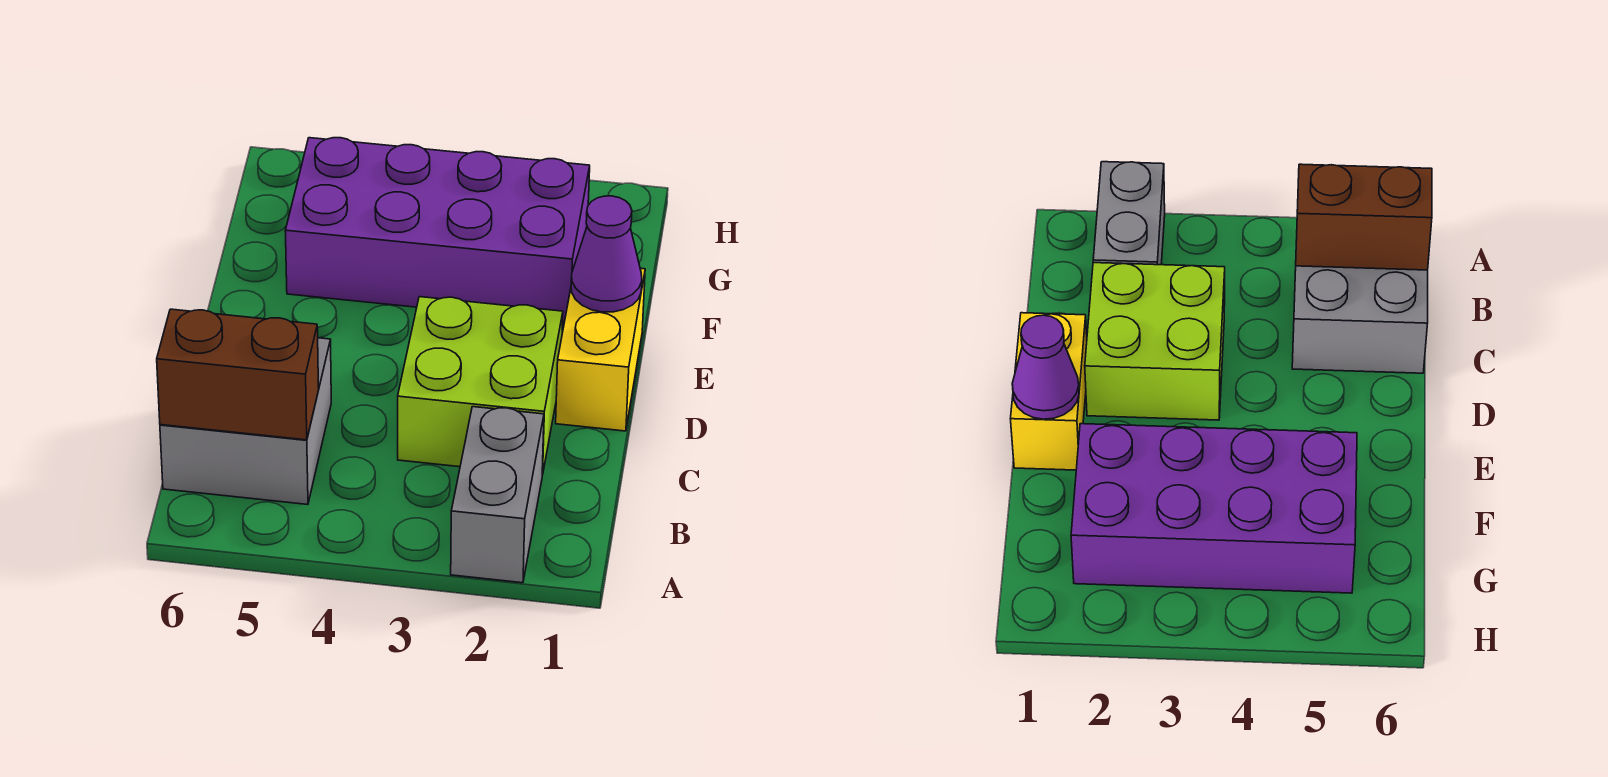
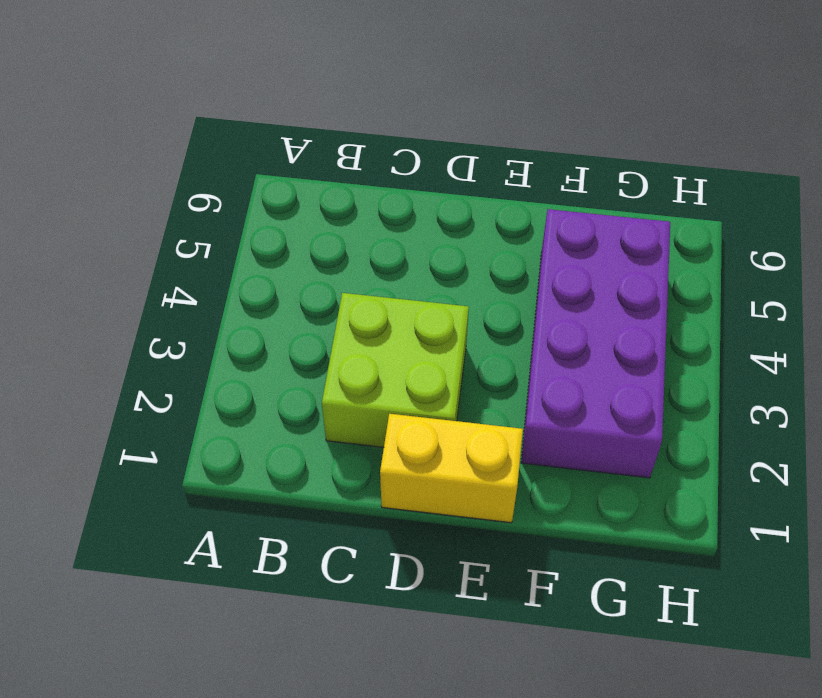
none -> grey 1x2 brick [451,407,544,583]
none -> grey 2x2 brick [160,338,331,505]

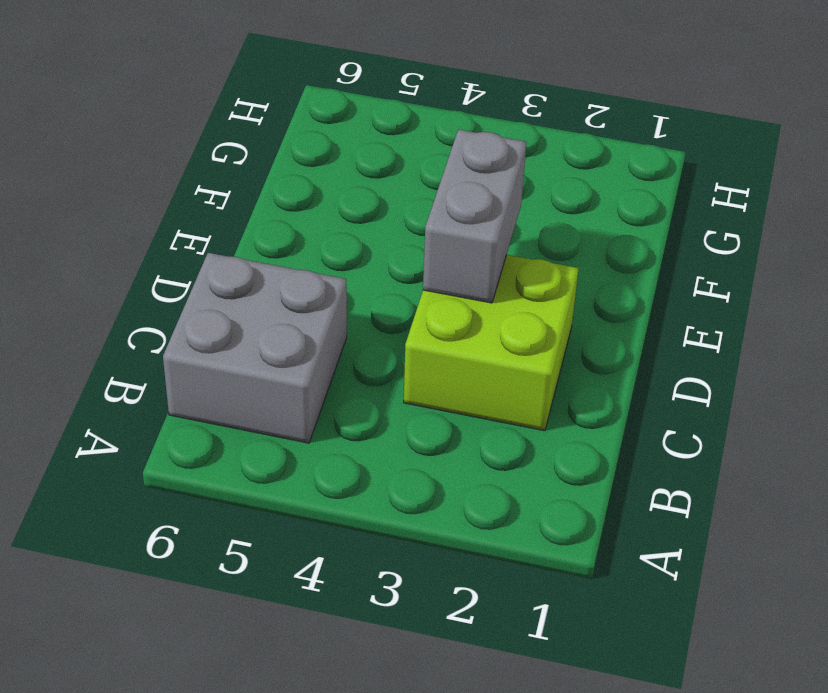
grey 1x2 brick [423,129,527,303] -> grey 1x2 brick moved to [451,407,544,583]
none -> yellow 1x2 brick [556,268,645,431]
none -> purple 2x4 brick [285,138,590,322]

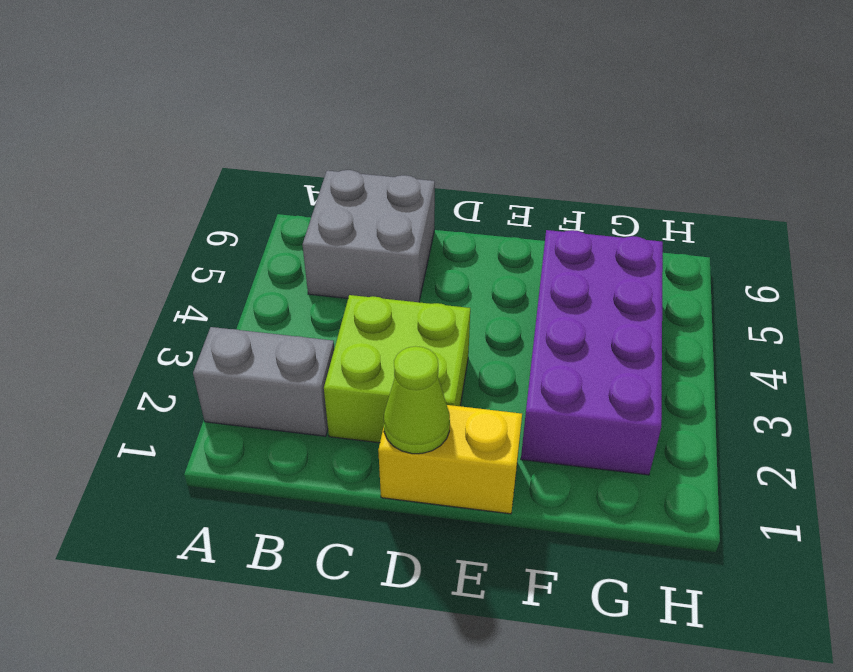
lime 1x1 cone [384,346,450,454] -> none
none -> brown 1x2 brick [157,309,319,440]
none -> purple 1x1 cone [571,196,642,312]

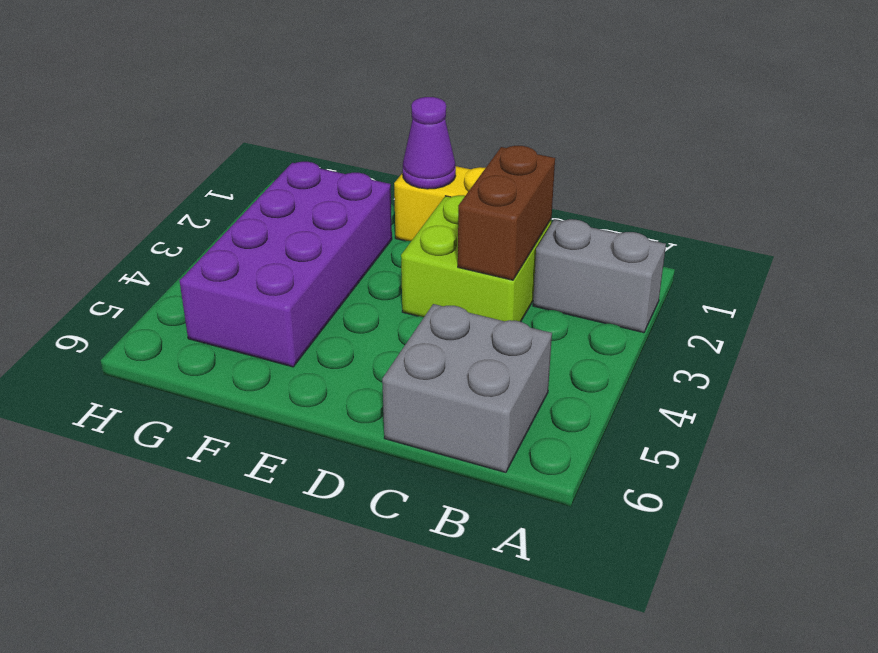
brown 1x2 brick [458,146,555,280] -> brown 1x2 brick moved to [157,309,319,440]

